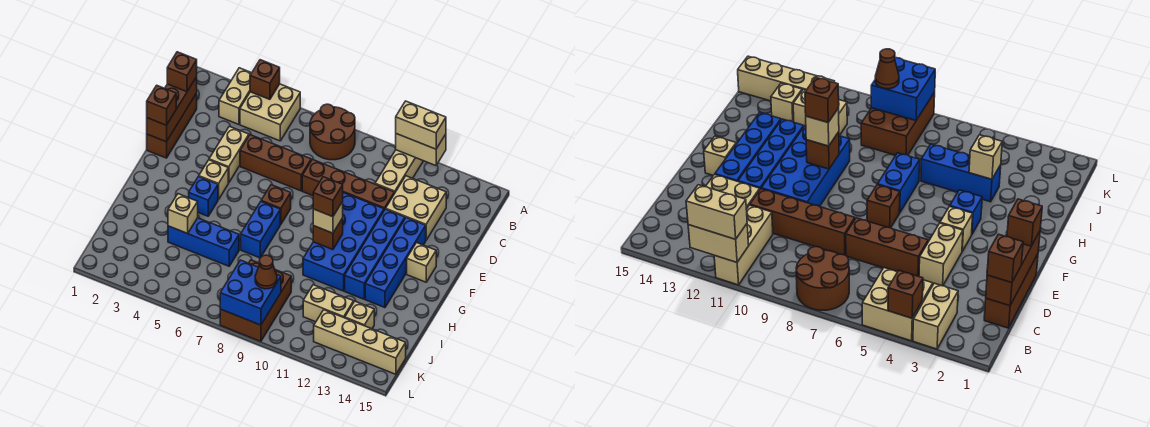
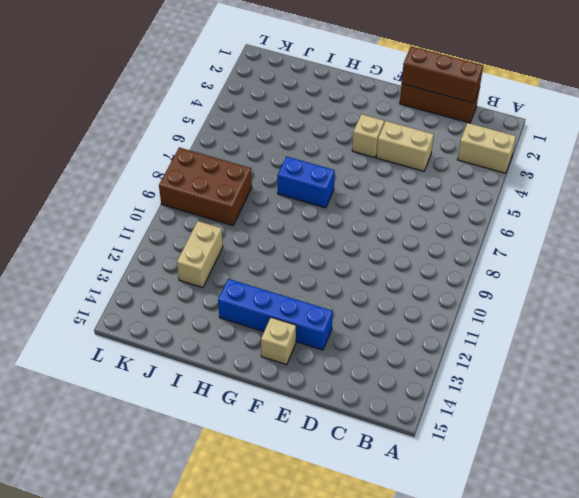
none -> tan 2x2 brick [240,84,300,141]
none -> brown 2x2 round brick [310,104,355,160]
none -> tan 1x3 brick [375,150,423,194]
none -> tan 2x2 brick [386,176,446,240]

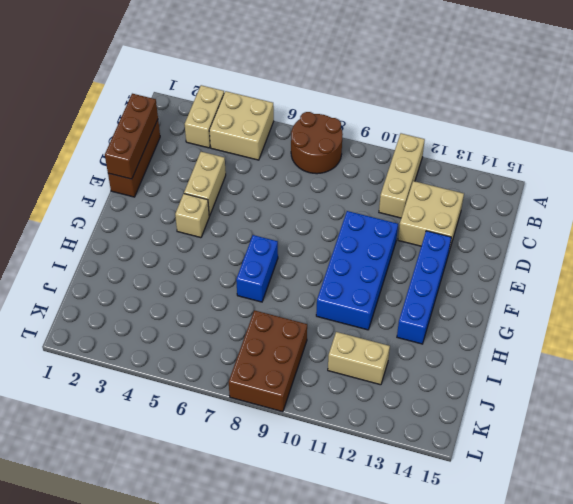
none -> brown 1x3 brick [240,135,311,191]
none -> brown 1x4 brick [302,159,394,210]
none -> blue 1x4 brick [345,209,405,299]
none -> brown 1x1 brick [261,185,291,224]

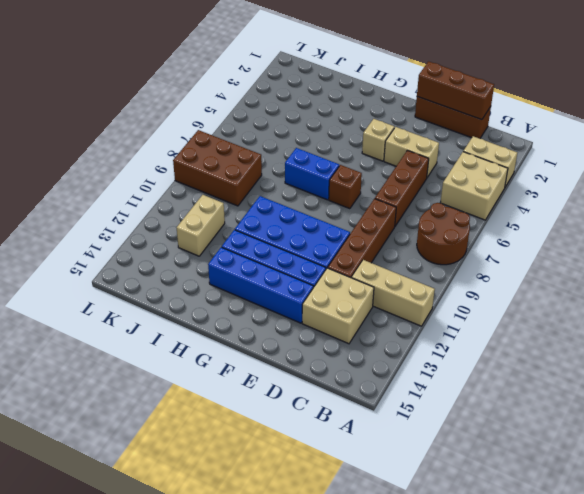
none -> tan 1x1 brick [407,243,436,282]
none -> blue 1x1 brick [189,177,218,216]
none -> blue 1x3 brick [168,218,239,266]
none -> tan 1x1 brick [345,301,374,329]

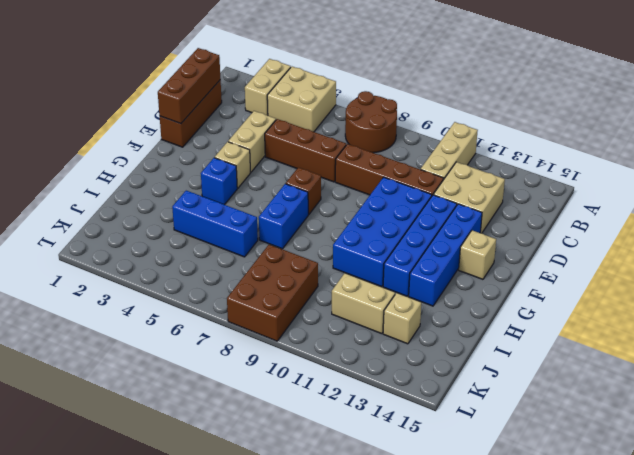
none -> tan 1x4 brick [314,310,406,374]
none -> brown 1x1 brick [250,60,280,99]
none -> tan 1x2 brick [396,134,446,166]
none -> brown 1x1 brick [313,218,343,250]

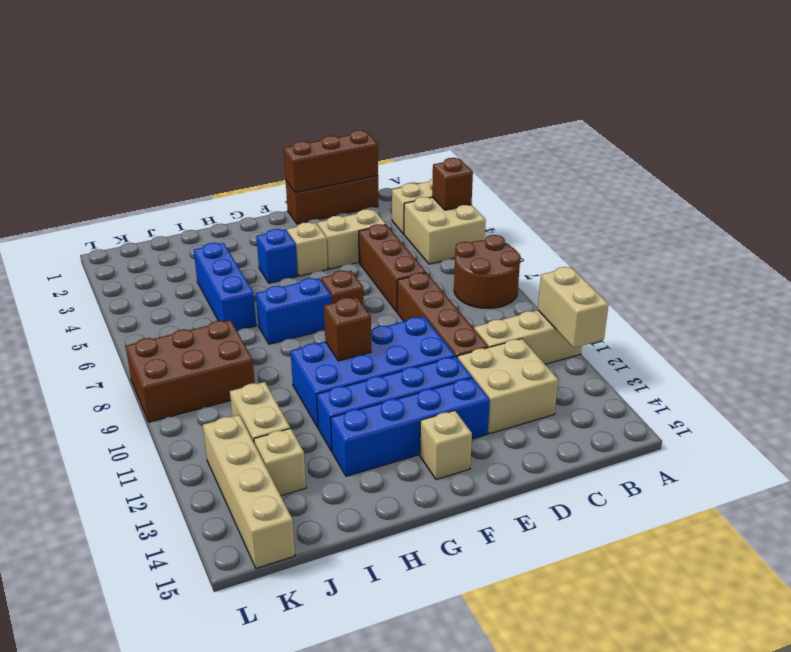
none -> tan 1x1 brick [168,194,198,233]
none -> blue 2x2 brick [220,260,281,325]
none -> tan 1x2 brick [396,101,446,149]
none -> brown 1x1 brick [167,52,197,92]

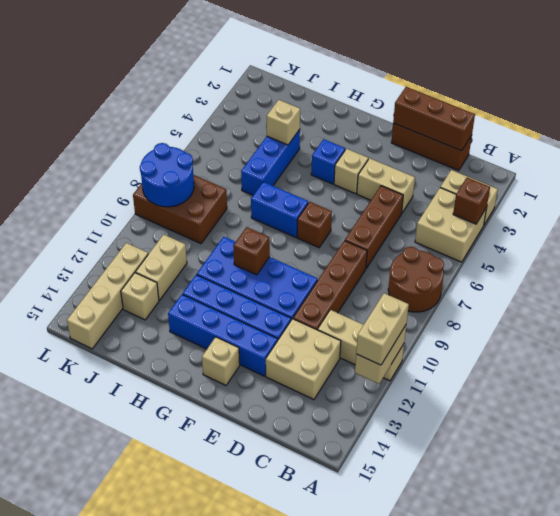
blue 2x2 round brick [140,143,194,207] -> blue 2x2 brick [220,260,281,325]
none -> brown 1x1 brick [167,52,197,92]
none -> brown 1x1 brick [147,85,176,125]
none -> tan 1x1 brick [313,202,343,233]
none -> brown 1x1 cone [255,255,277,289]

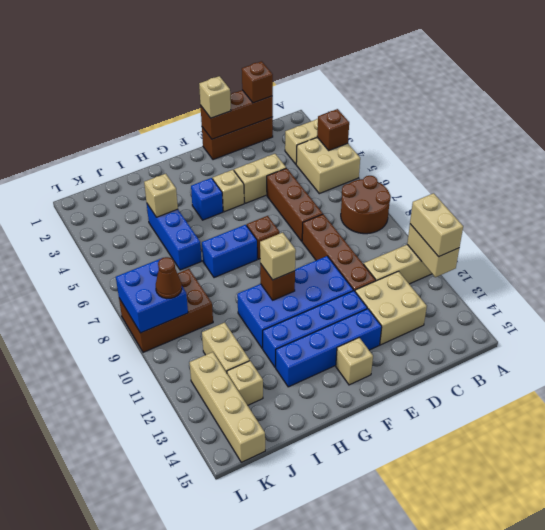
tan 1x1 brick [199,76,231,118] -> brown 1x1 brick [147,85,176,125]
none -> brown 1x1 brick [313,177,343,217]

